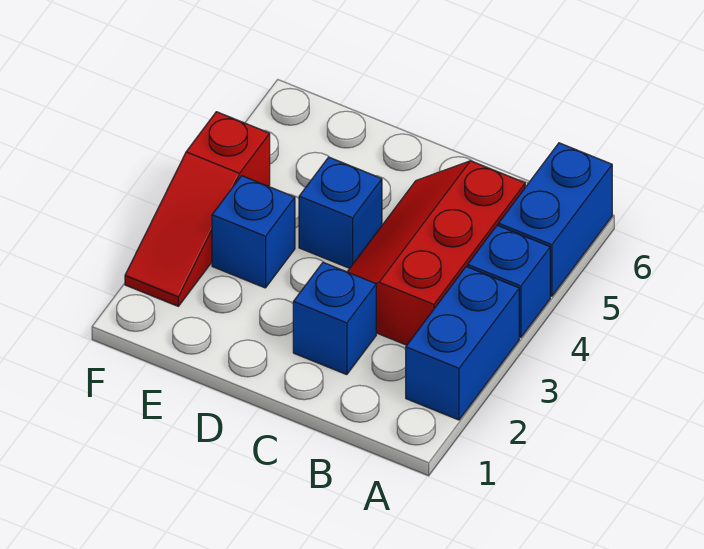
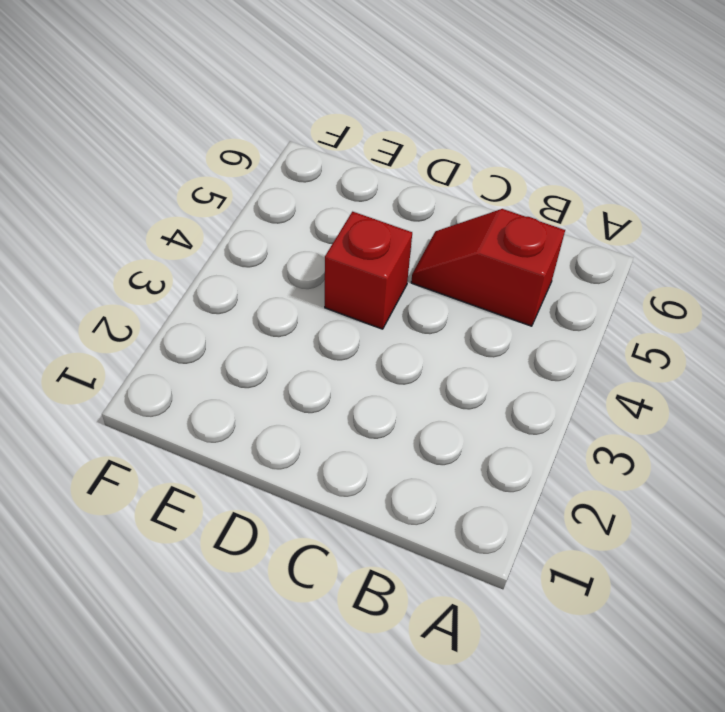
red 1x2 slope [411,209,565,326] -> red 2x3 slope [347,161,525,345]
red 1x1 brick [325,212,412,329] -> blue 1x1 brick [299,157,382,268]
none -> blue 1x2 brick [406,267,519,420]
none -> blue 1x1 brick [468,225,550,338]

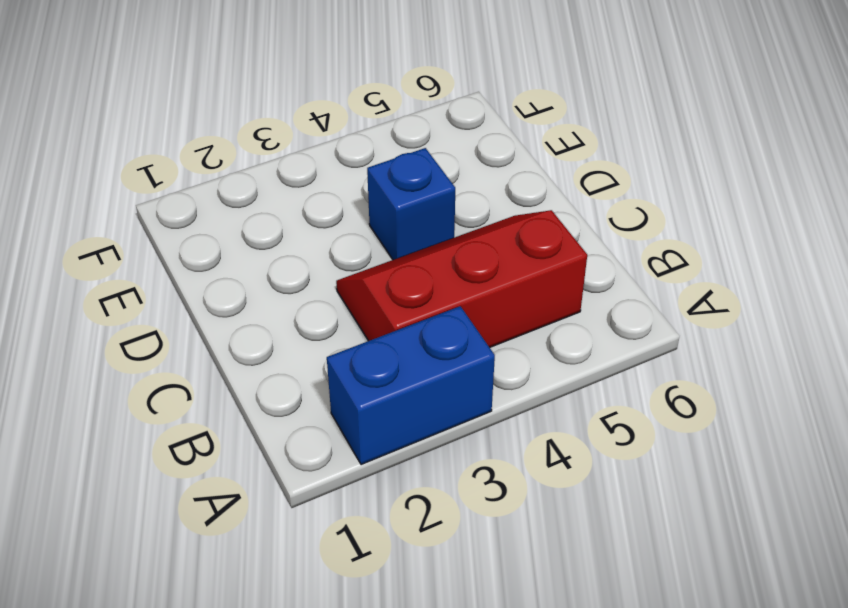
none -> blue 1x1 brick [468,225,550,338]
none -> blue 1x2 brick [498,143,612,296]

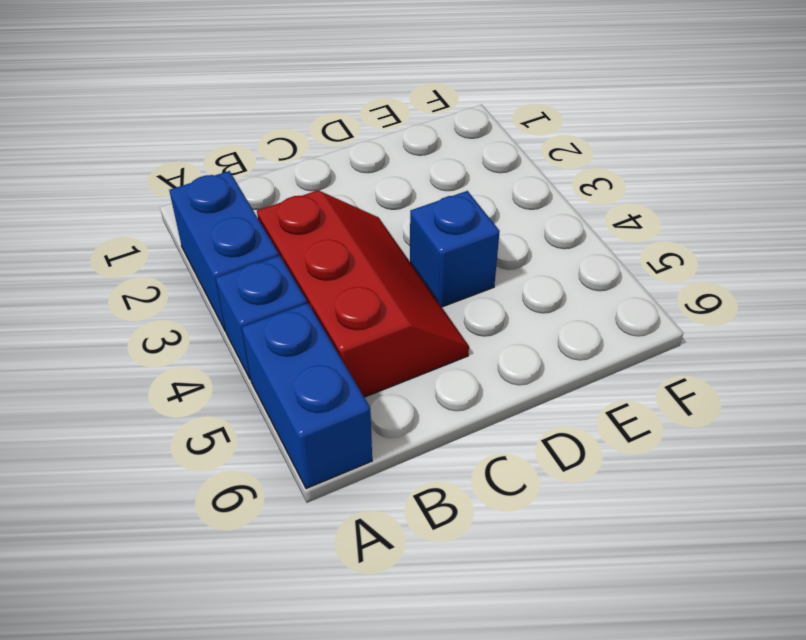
none -> blue 1x1 brick [293,262,376,375]
none -> blue 1x1 brick [212,176,295,288]

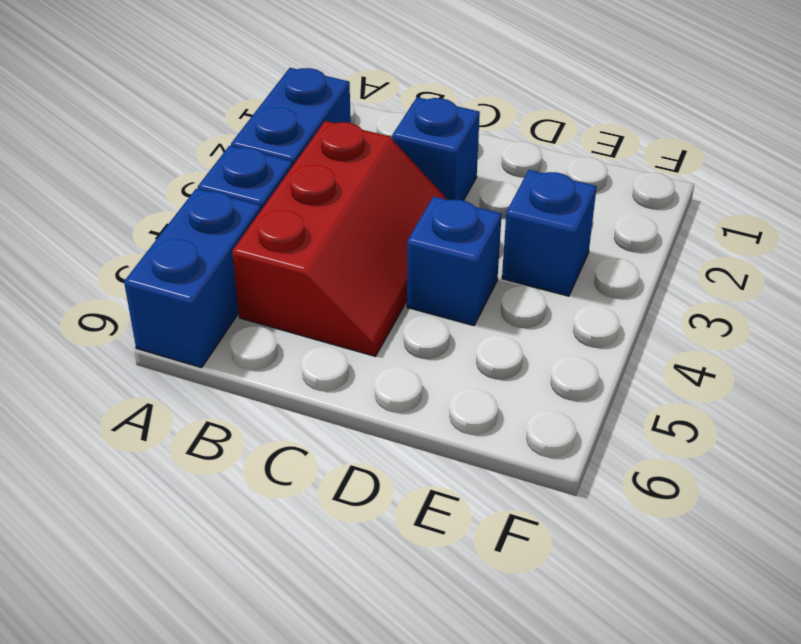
none -> red 1x3 slope [125,112,270,306]

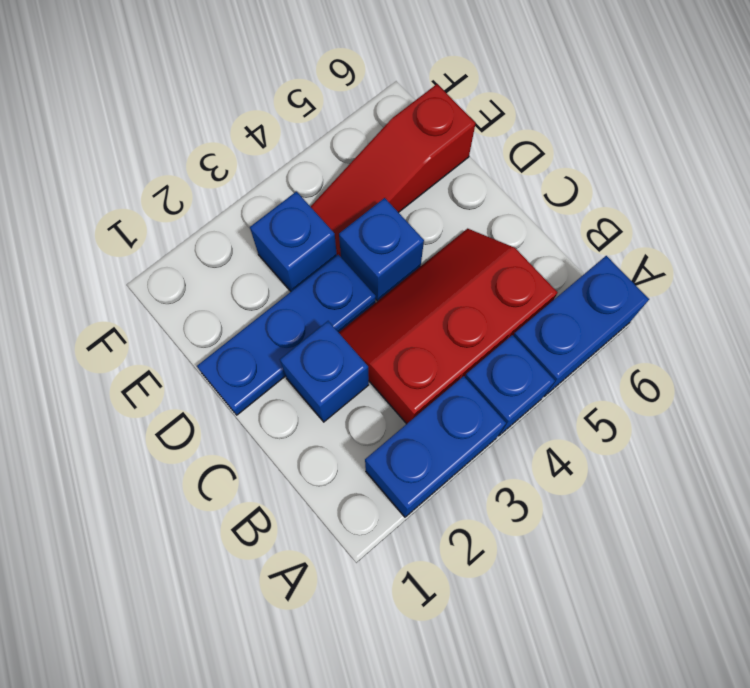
blue 1x3 plate [197,255,376,415] -> none
red 1x3 slope [311,84,476,257] -> red 1x3 slope moved to [125,112,270,306]

